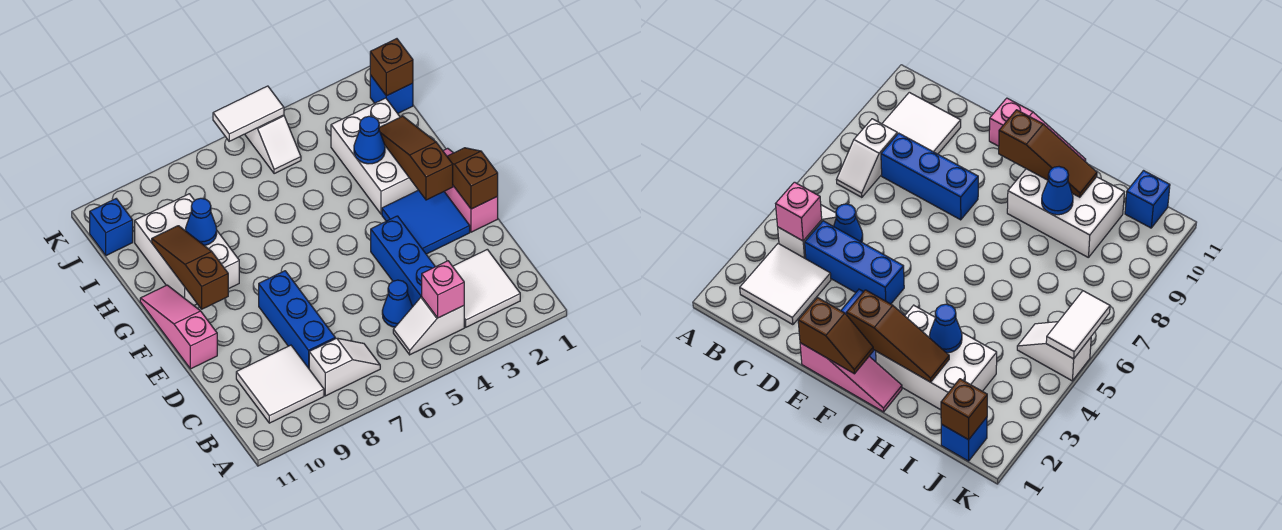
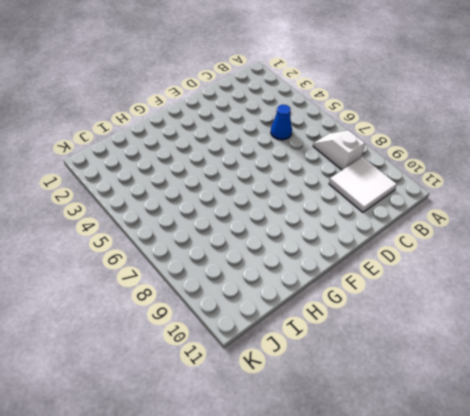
none -> white 2x2 tile [453,249,520,327]
none -> white 1x2 slope [393,297,464,355]
none -> blue 1x3 brick [371,216,435,307]

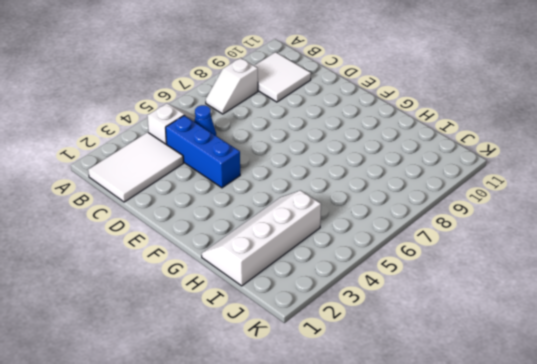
white 2x3 tile [88,132,183,202] -> white 2x2 tile [453,249,520,327]
white 2x4 slope [202,190,321,286] -> white 2x3 brick [331,98,418,214]
none -> blue 1x3 brick [259,271,335,368]
none -> pink 1x3 slope [443,148,498,232]
none -> blue 2x2 tile [382,190,470,254]

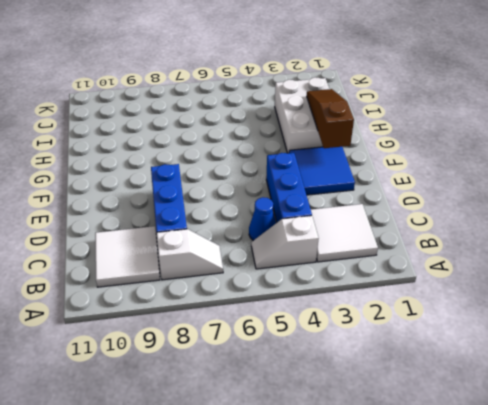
none -> pink 1x3 slope [443,148,498,232]
none -> pink 1x3 slope [140,285,217,369]
none -> white 2x3 brick [135,194,239,305]

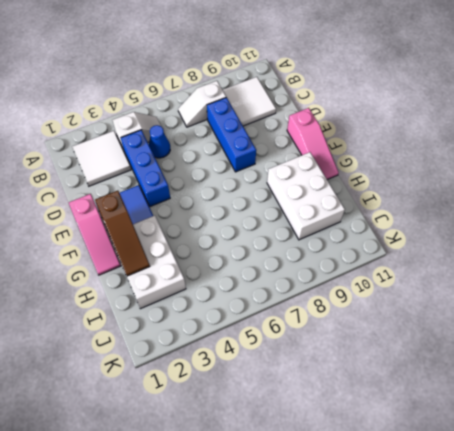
none -> blue 1x1 brick [370,75,413,113]
none -> white 1x2 slope [245,115,301,174]
none -> blue 1x1 brick [90,199,133,256]

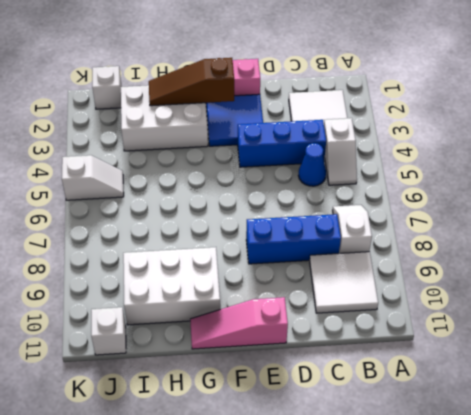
white 1x1 brick [92,66,122,109] -> blue 1x1 brick [370,75,413,113]
white 1x1 brick [91,307,126,355] -> blue 1x1 brick [90,199,133,256]
none -> pink 1x1 brick [422,261,464,318]
none -> brown 1x2 slope [447,148,498,209]
none -> brown 1x3 slope [152,226,228,309]

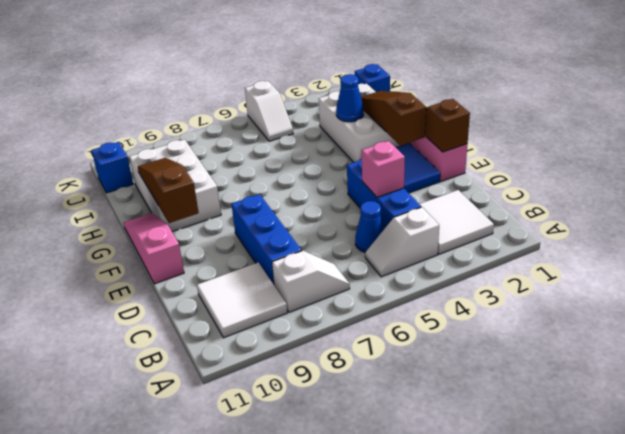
pink 1x1 brick [362,141,405,197] -> pink 1x1 brick moved to [422,261,464,318]
none -> blue 1x1 cone [186,198,217,246]
none -> brown 1x1 brick [370,39,413,96]
none -> white 1x2 tile [213,86,284,141]

